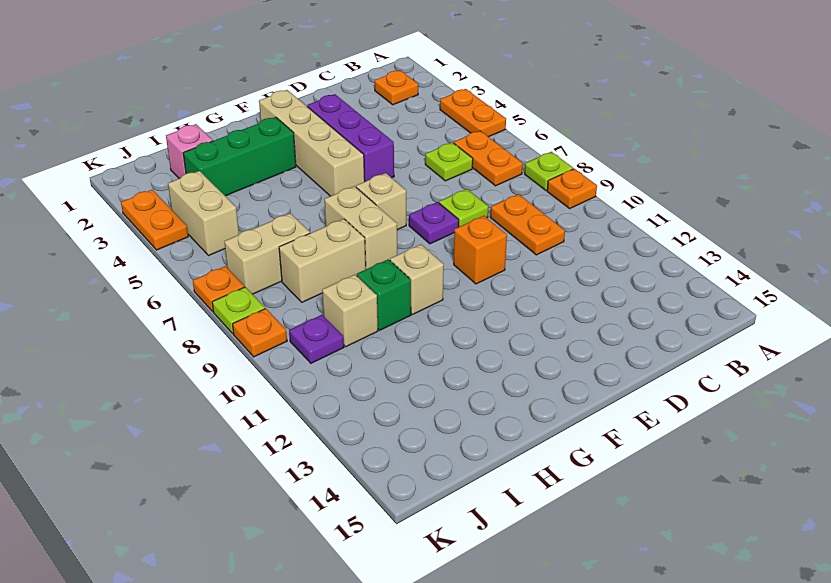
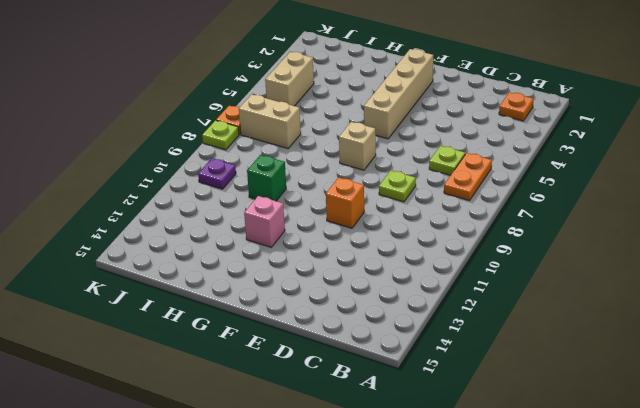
pink 1x1 brick [244,196,285,247] -> pink 1x1 brick moved to [166,124,213,179]
none -> orange 1x2 plate [440,89,506,137]
none -> lime 1x1 plate [525,152,573,191]
none -> orange 1x1 plate [547,169,597,209]

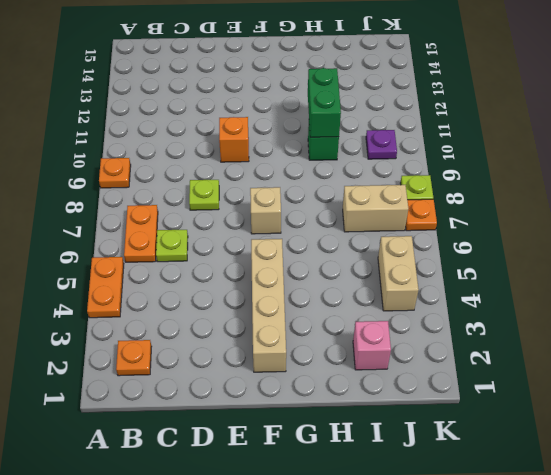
green 1x2 brick [308,68,341,137] -> none
none -> lime 1x1 plate [525,152,573,191]
none -> orange 1x2 plate [490,194,565,255]
none -> purple 1x3 brick [307,94,394,181]

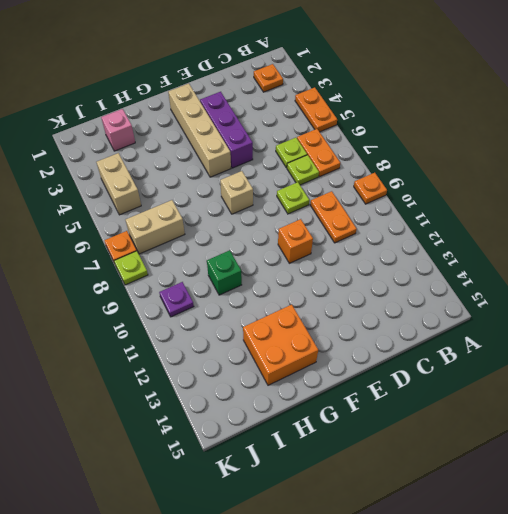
lime 1x1 plate [287,155,319,185] -> lime 1x1 plate moved to [525,152,573,191]
orange 2x2 brick [243,305,318,385] -> none
none -> purple 1x1 plate [409,202,459,244]
none -> green 1x3 brick [183,117,296,196]
none -> tan 1x2 brick [324,186,397,269]

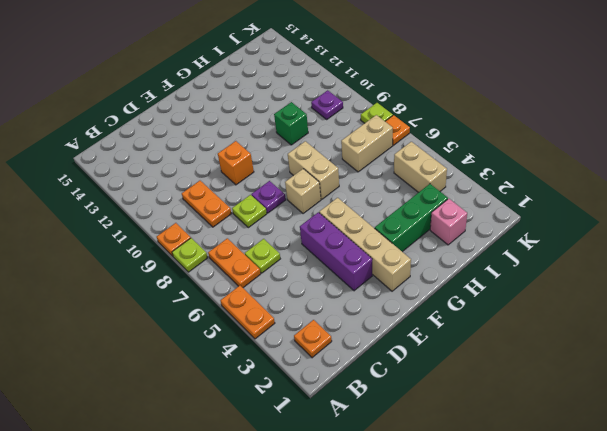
none -> tan 1x1 brick [390,245,444,315]
none -> tan 1x2 brick [279,219,366,302]
none -> tan 1x1 brick [322,275,378,347]

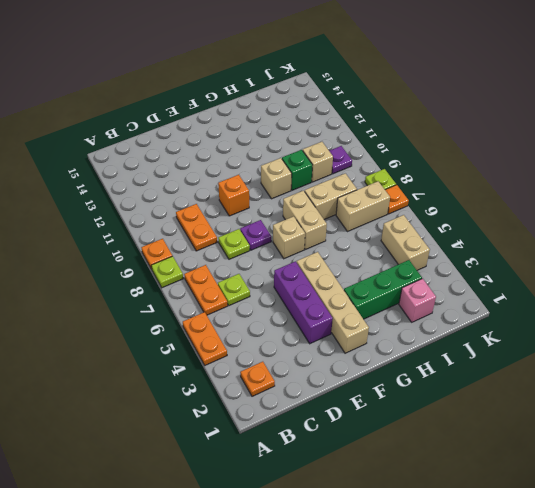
none -> orange 1x2 plate [121,190,188,250]
none -> orange 1x1 plate [233,309,287,357]

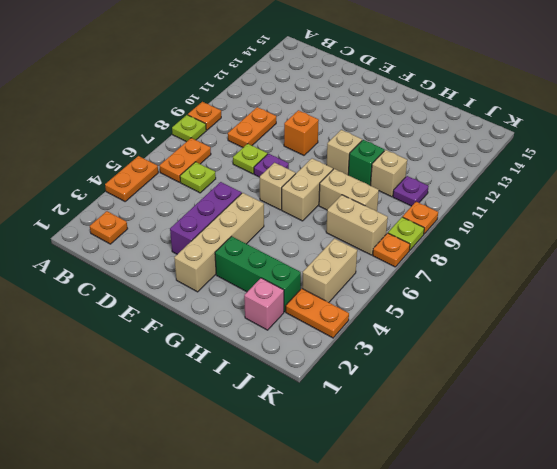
orange 1x2 plate [286,289,349,338] -> orange 1x2 plate turned to [121,190,188,250]

